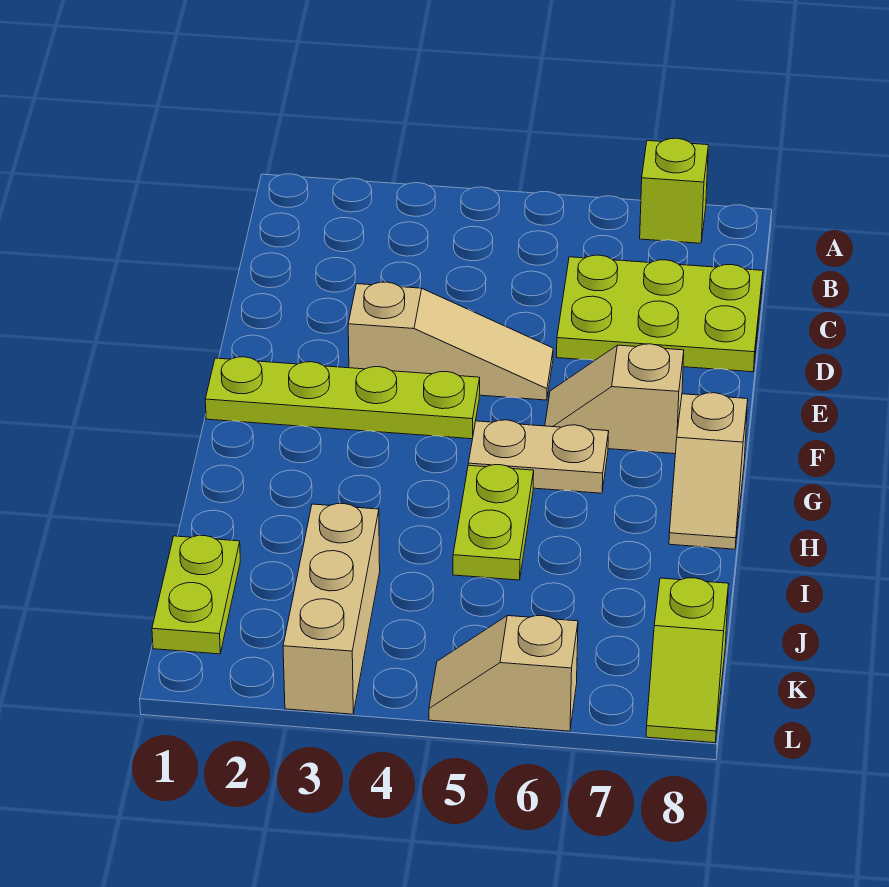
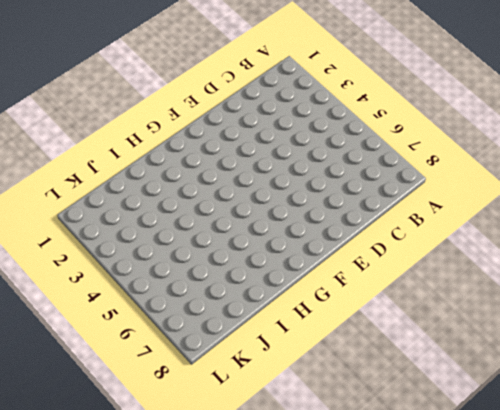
none -> lime 1x1 brick [640,138,708,243]
none -> lime 2x3 plate [557,255,763,372]
none -> tan 1x3 slope [348,282,553,400]

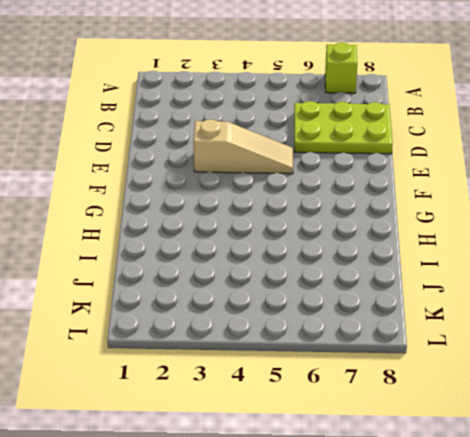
none -> lime 1x4 plate [205,357,480,439]
none -> tan 1x2 slope [545,344,684,454]
none -> tan 1x2 plate [468,420,609,493]

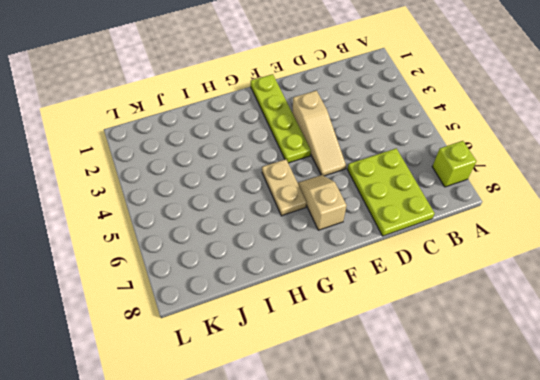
none -> tan 1x2 slope [669,393,748,549]
none -> lime 1x2 plate [453,465,534,580]
none -> lime 1x2 plate [152,536,240,654]

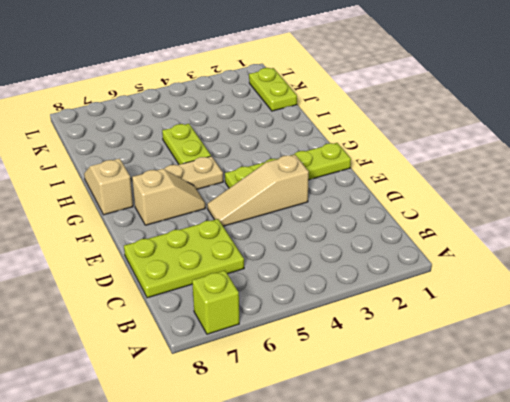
none -> tan 1x3 brick [283,504,380,714]
none -> lime 1x2 slope [646,578,729,743]
none -> tan 1x2 slope [429,616,578,731]

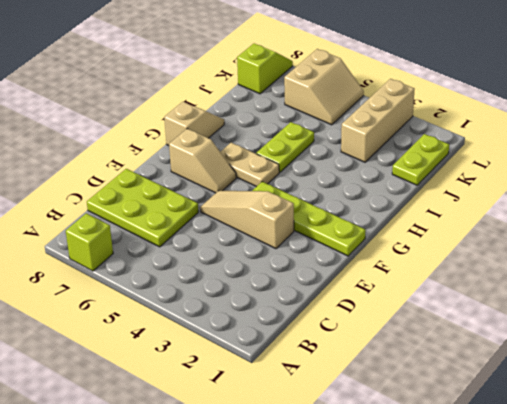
tan 2x2 slope [284,49,364,125] -> tan 1x2 slope [429,616,578,731]

